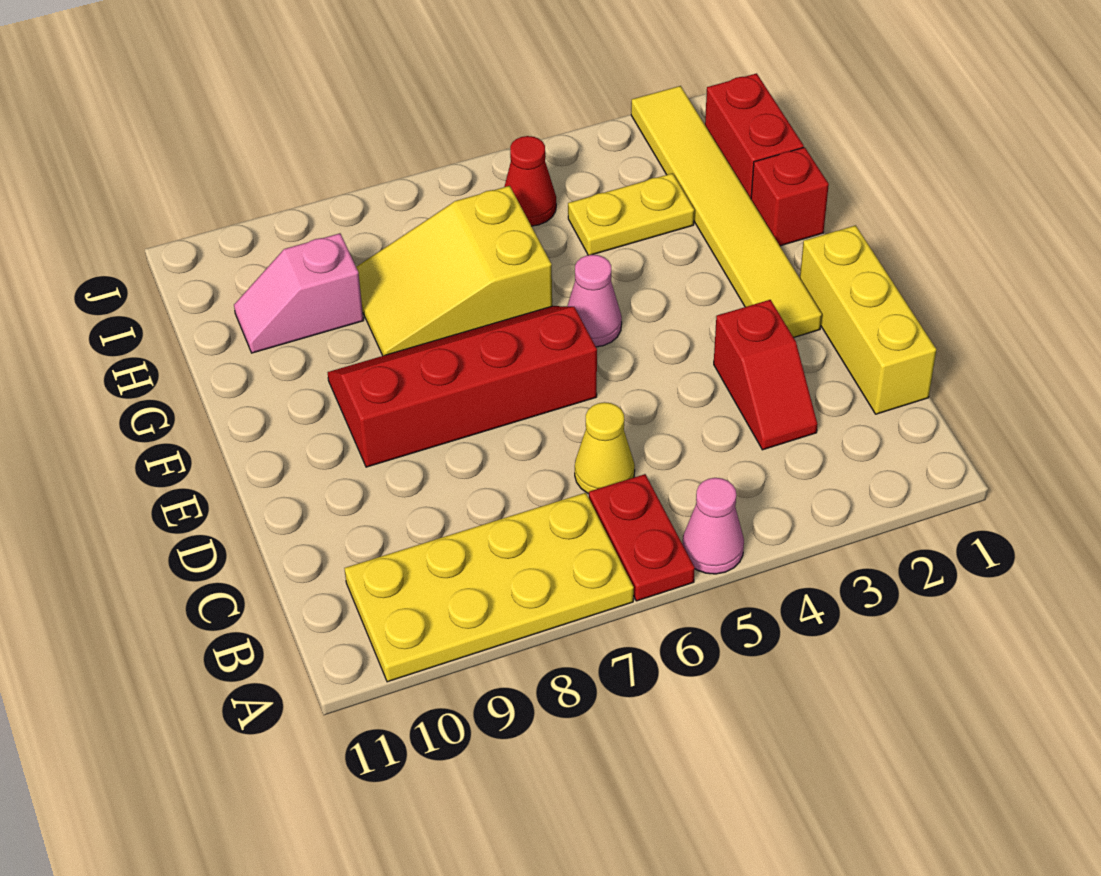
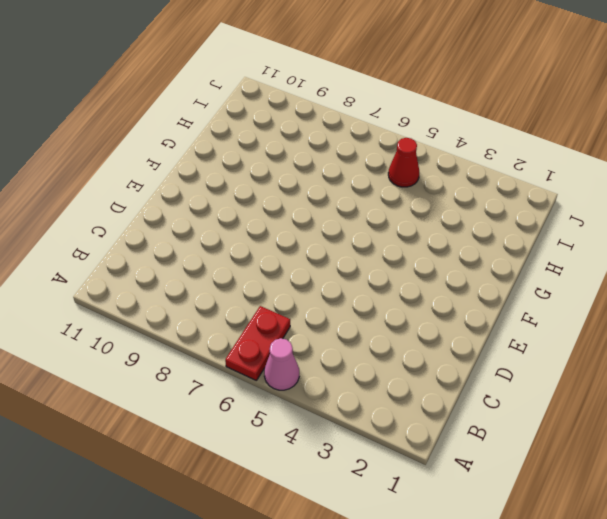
none -> yellow 2x4 plate [344,493,634,682]
none -> yellow 1x3 brick [800,225,937,414]
none -> red 1x2 slope [714,300,817,450]

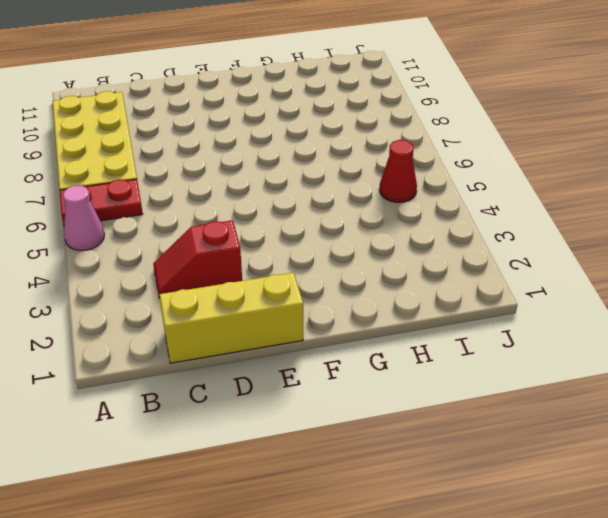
none -> yellow 1x1 cone [575,402,635,494]
none -> yellow 1x6 tile [631,86,822,338]
none -> red 2x4 slope [327,306,597,467]

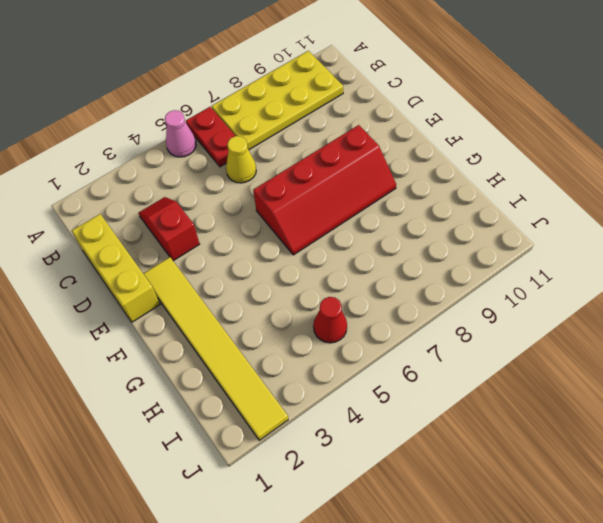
none -> pink 1x1 cone [567,255,622,347]
none -> red 1x1 brick [751,147,829,246]
none -> yellow 2x3 slope [356,186,552,356]

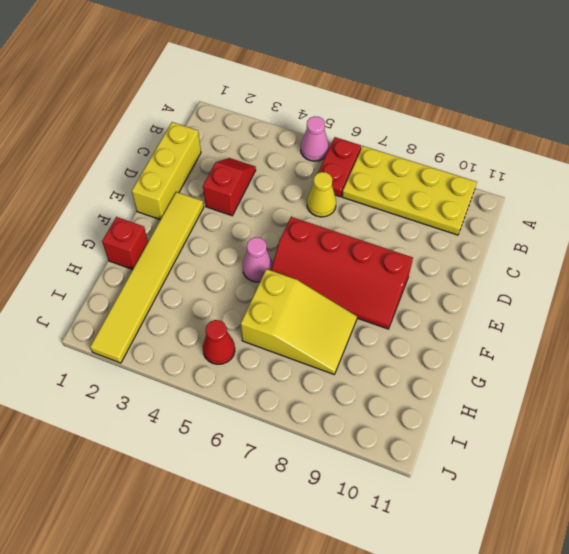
none -> red 1x2 brick [705,73,804,199]
none -> yellow 1x2 plate [568,173,694,255]
none -> pink 1x2 slope [234,233,364,353]

